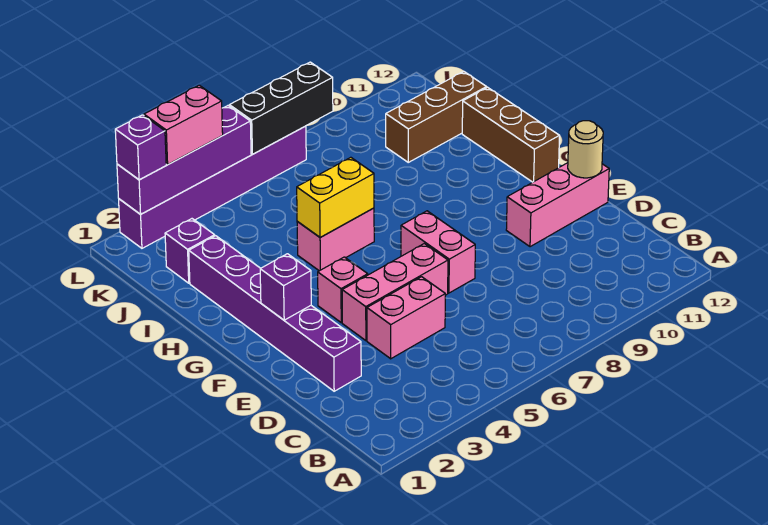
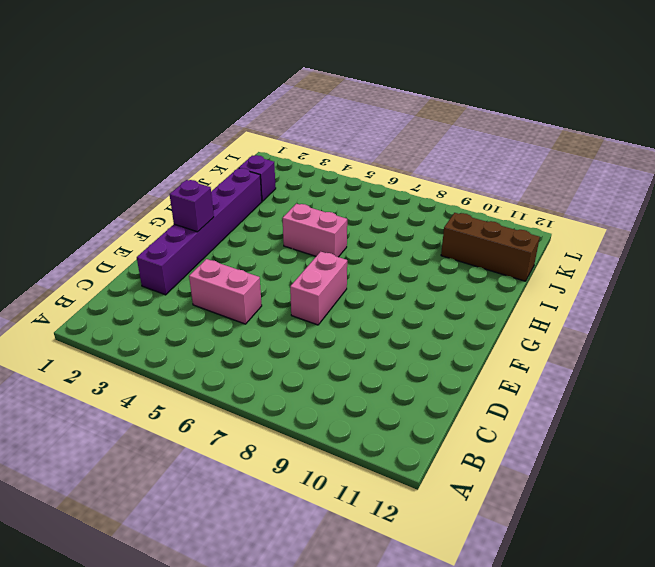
none -> pink 1x3 brick [342,243,448,341]
none -> pink 1x3 brick [506,163,609,247]
none -> pink 1x1 brick [318,257,368,323]

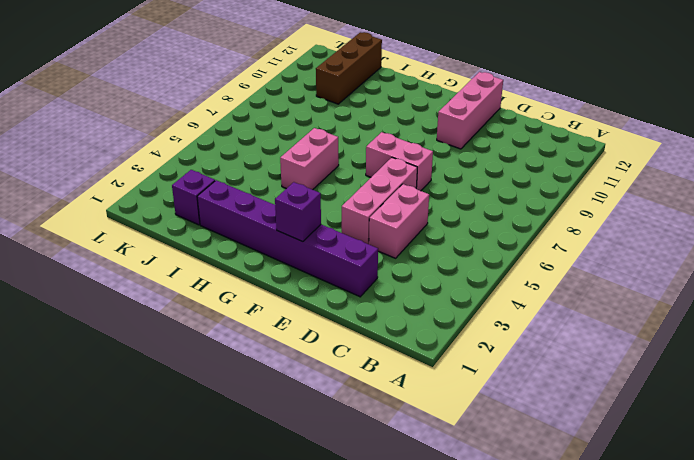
none -> pink 1x1 brick [318,257,368,323]
none -> brown 1x3 brick [462,87,560,182]
none -> purple 1x6 brick [119,126,306,248]

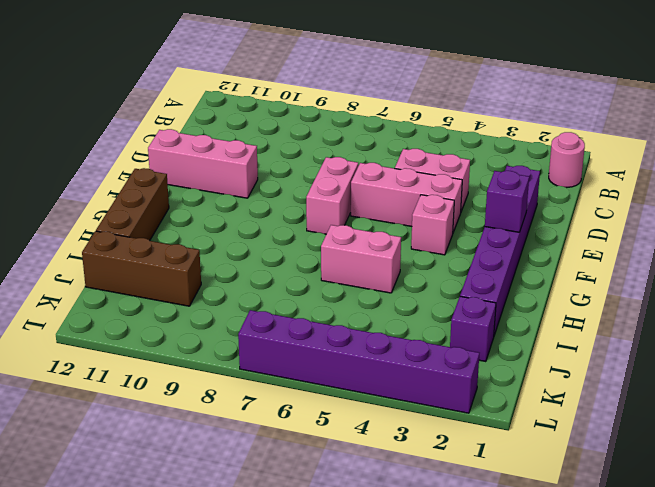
pink 1x1 round brick [549,132,585,187] -> none
none -> tan 1x1 round brick [568,121,603,178]
none -> yellow 1x2 brick [297,157,374,238]
none -> purple 1x4 brick [117,106,251,214]

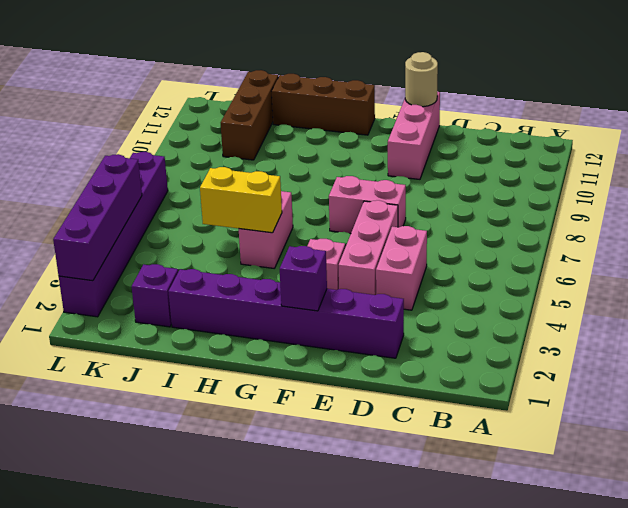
yellow 1x2 brick [200,167,282,233] -> yellow 1x2 brick turned to [297,157,374,238]
none -> black 1x3 brick [229,62,333,154]
none -> purple 1x1 brick [115,115,166,180]
none -> pink 1x2 brick [144,85,223,164]

